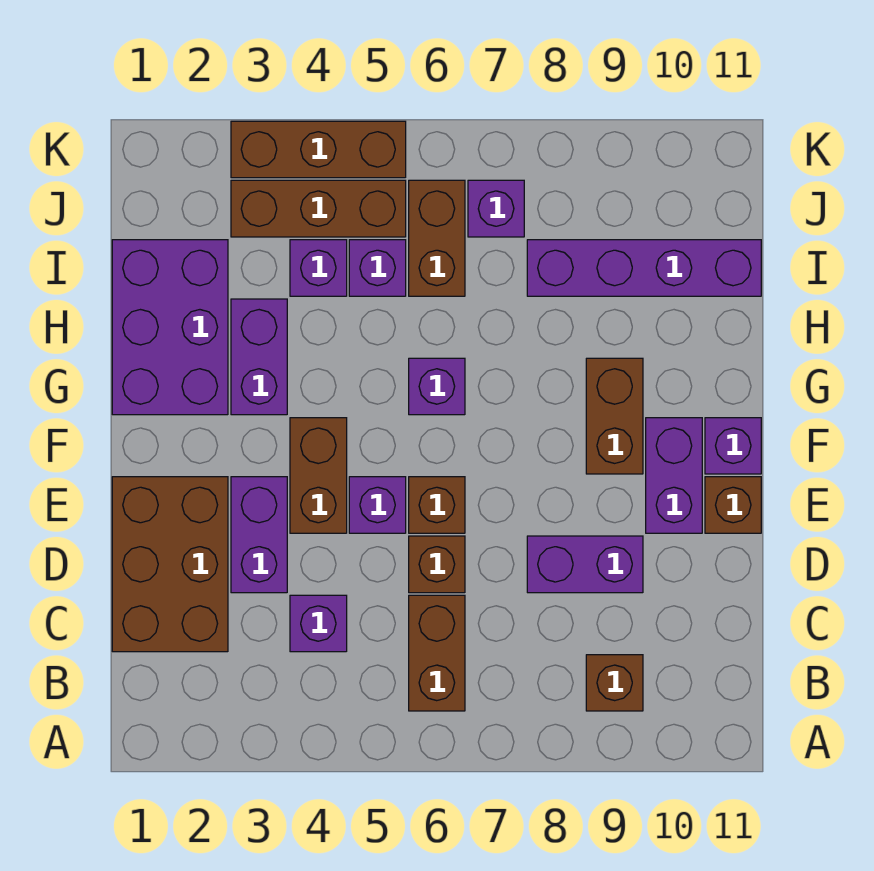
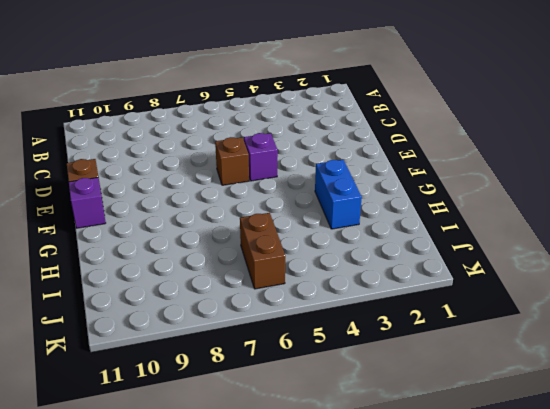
blue 1x2 brick [315,160,362,229] -> purple 1x2 brick [231,299,287,415]
none -> brown 1x2 brick [409,595,465,711]
none -> brown 1x1 brick [586,655,643,711]
none -> brown 2x3 brick [112,477,228,652]

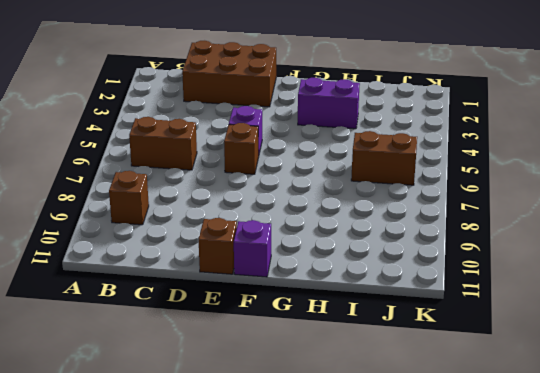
none -> purple 1x1 brick [290,595,347,652]
none -> purple 1x2 brick [231,477,287,593]
none -> brown 1x1 brick [409,536,465,593]

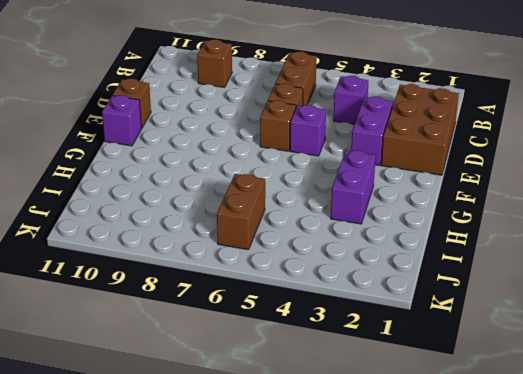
none -> purple 1x2 brick [527,536,643,593]
none -> brown 1x2 brick [290,418,347,533]
none -> purple 1x2 brick [646,418,702,533]

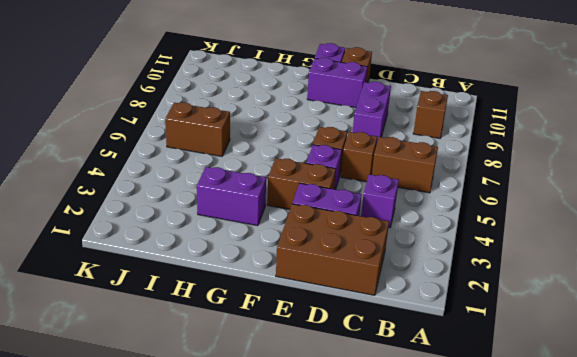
none -> brown 1x2 brick [586,358,643,474]
none -> purple 2x3 brick [112,240,228,415]
none -> purple 1x1 brick [409,358,465,415]

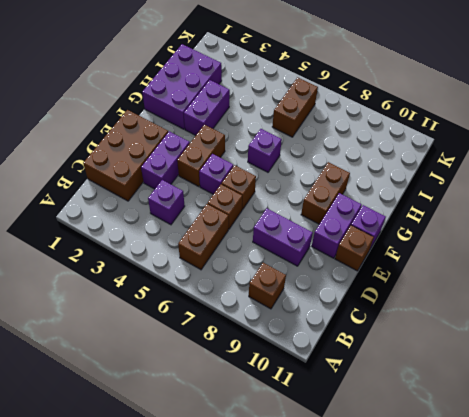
none -> purple 1x1 brick [290,240,347,296]
none -> purple 1x1 brick [349,240,406,296]
none -> purple 1x4 brick [527,240,761,296]

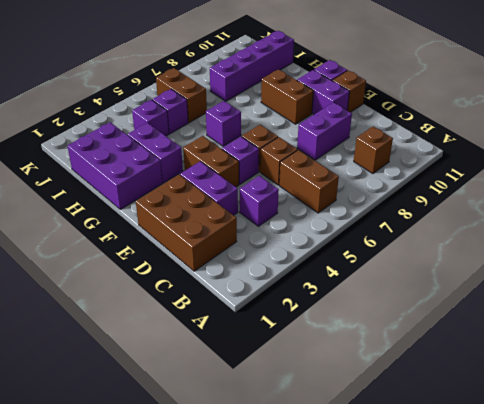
none -> brown 1x3 brick [231,180,406,237]
none -> purple 1x1 brick [468,180,524,237]
none -> brown 1x3 brick [231,121,406,178]

